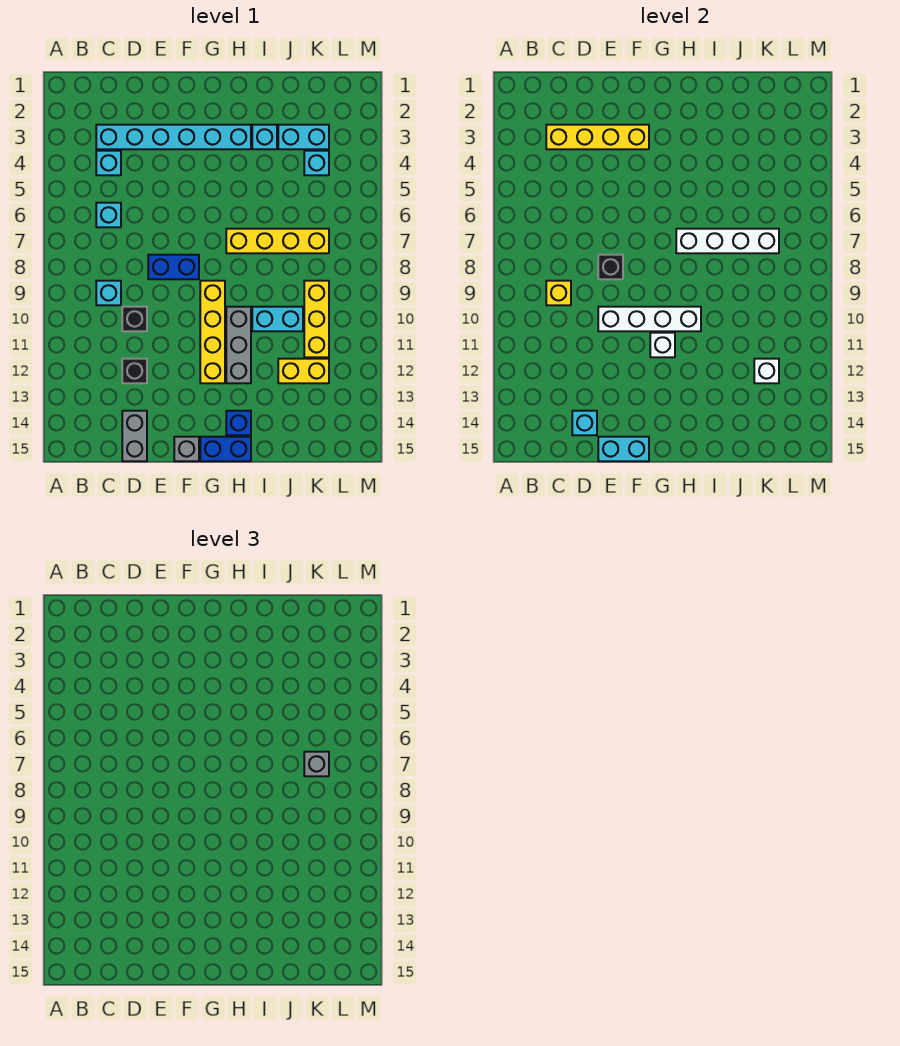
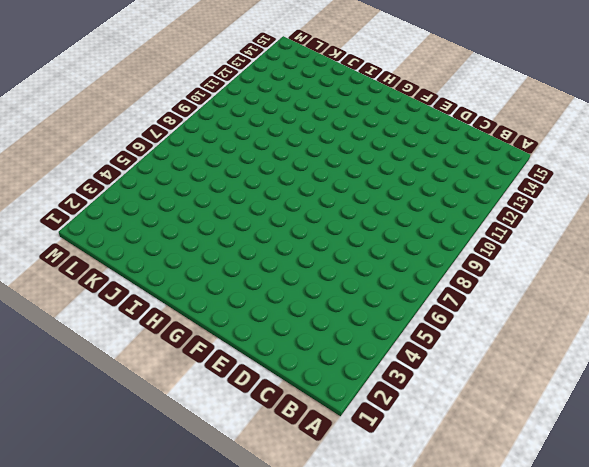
none -> cyan 1x6 brick [96,125,251,149]
none -> cyan 1x1 brick [96,151,121,175]
none -> cyan 1x1 brick [96,203,121,227]
none -> cyan 1x1 brick [96,281,121,305]

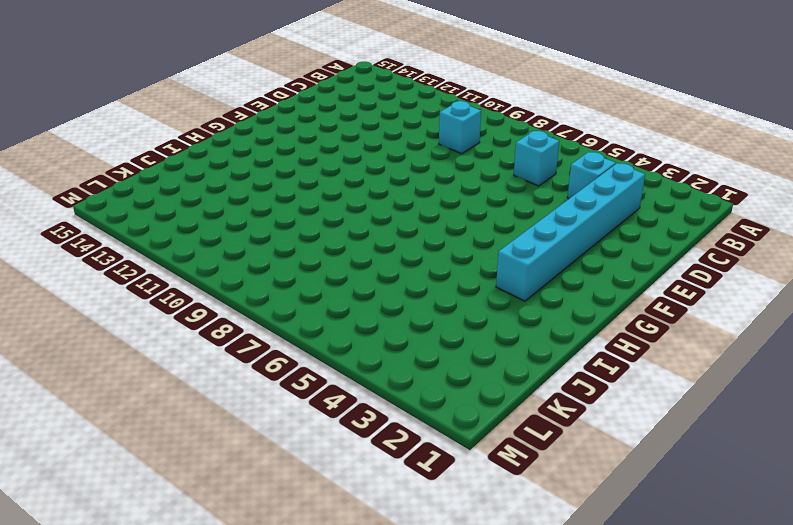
none -> black 1x1 brick [122,307,147,331]
none -> black 1x1 brick [122,359,147,383]
none -> grey 1x2 brick [122,411,147,461]
none -> blue 1x2 brick [148,255,199,279]

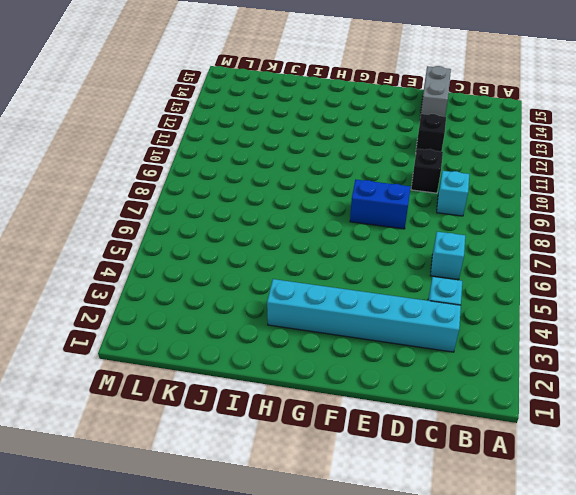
none -> grey 1x1 brick [174,437,199,461]
none -> yellow 1x4 brick [200,281,225,383]
none -> blue 1x2 brick [200,437,251,461]
none -> yellow 1x4 brick [226,229,329,253]

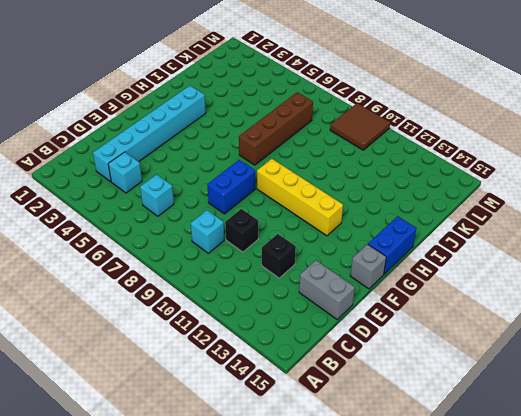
brown 1x4 brick [239,92,313,165] -> yellow 1x4 brick [226,229,329,253]
brown 2x2 tile [330,103,390,150] -> none
none -> grey 1x3 brick [226,307,251,383]
none -> blue 1x1 brick [226,411,251,435]
none -> cyan 1x1 brick [252,125,277,149]
none -> cyan 1x2 brick [252,307,303,331]

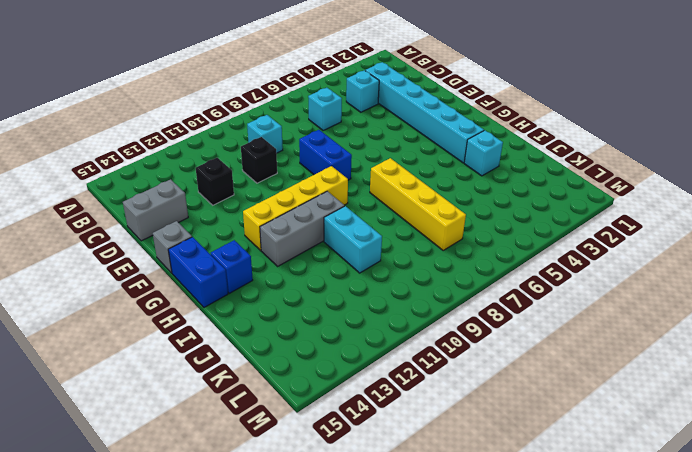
none -> cyan 1x2 brick [278,125,329,149]
none -> yellow 1x2 brick [278,359,329,383]
none -> cyan 1x1 brick [304,151,329,175]
none -> yellow 1x3 brick [304,281,329,357]

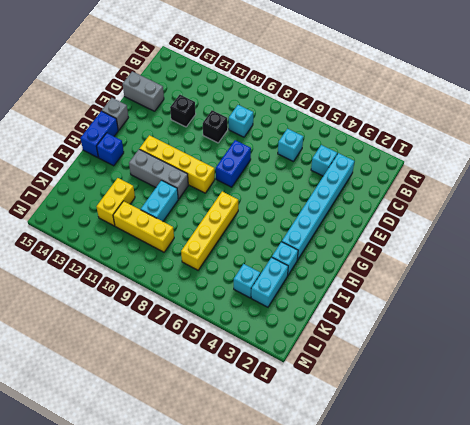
none -> yellow 1x4 brick [546,125,649,149]
none -> yellow 1x1 brick [546,281,571,305]
none -> cyan 1x1 brick [572,411,597,435]
none -> black 1x1 brick [598,255,623,279]

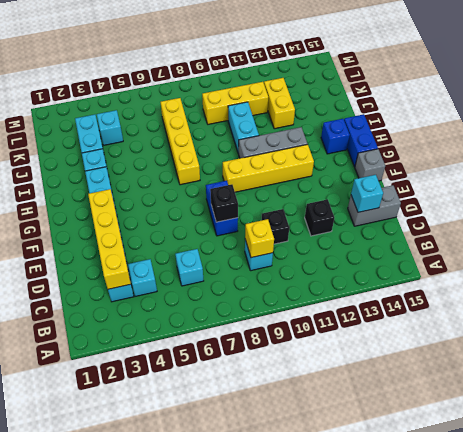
none -> white 1x4 brick [598,307,701,331]
none -> cyan 1x2 brick [598,437,649,461]
none -> white 1x1 brick [650,333,675,357]
none -> white 1x4 brick [676,229,779,253]

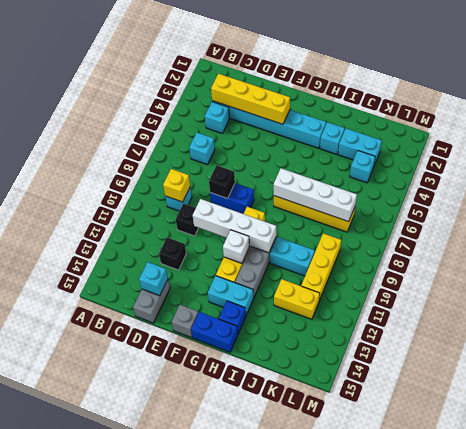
cyan 1x2 brick [208,276,254,315] -> cyan 1x2 brick moved to [598,437,649,461]
none -> white 1x1 brick [754,359,779,383]
none -> grey 1x1 brick [304,752,329,776]

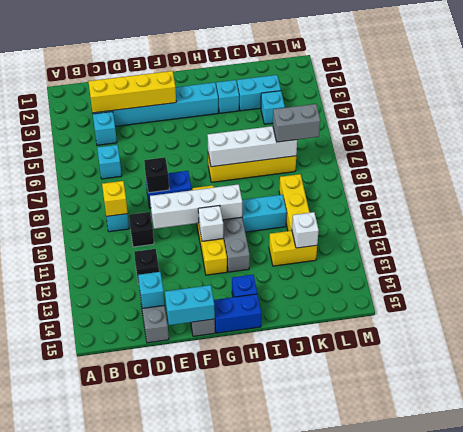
grey 1x2 brick [273,104,320,142] -> grey 1x1 brick [304,752,329,776]

